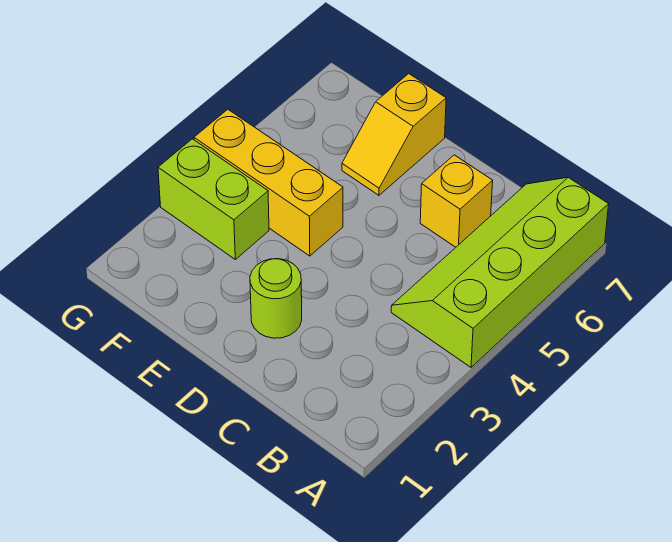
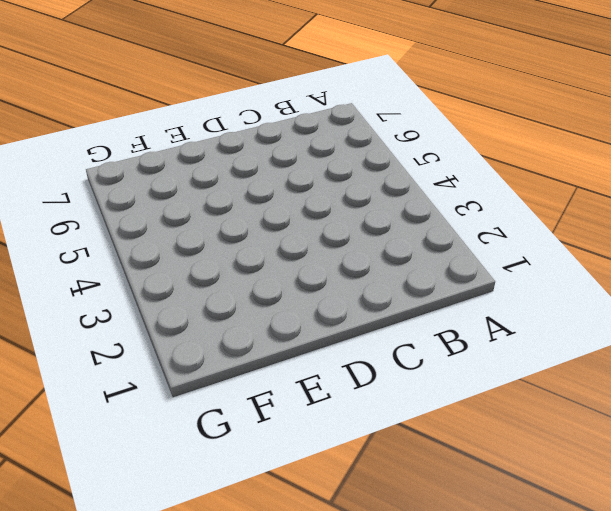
none -> lime 2x4 slope [391,177,609,367]
none -> yellow 1x1 brick [420,155,493,247]

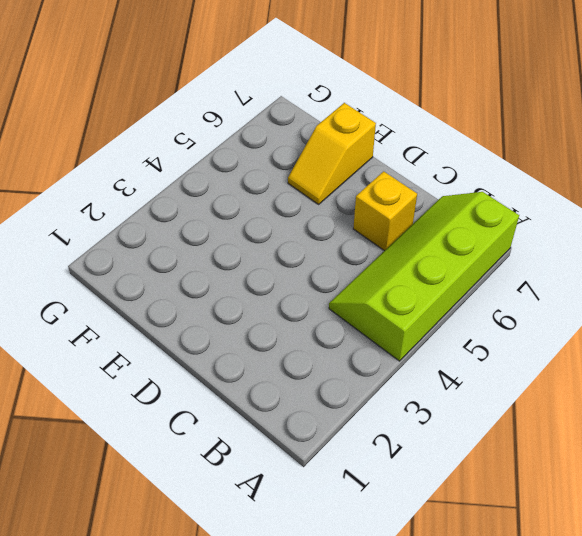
none -> lime 1x1 round brick [250,259,302,338]
none -> yellow 1x3 brick [194,109,343,256]

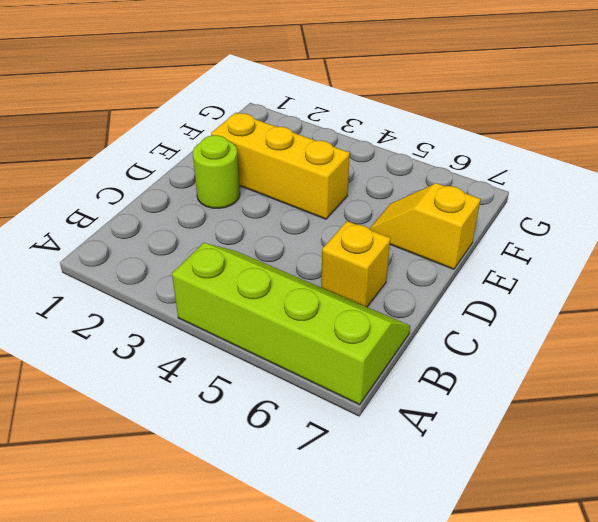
yellow 1x3 brick [211,113,350,219] -> yellow 1x3 brick turned to [194,109,343,256]
none -> lime 1x2 brick [158,139,269,259]

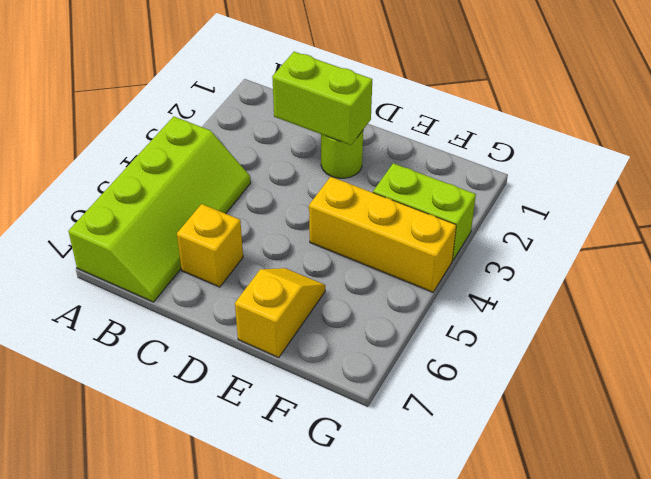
lime 1x2 brick [272,52,372,145] -> none

